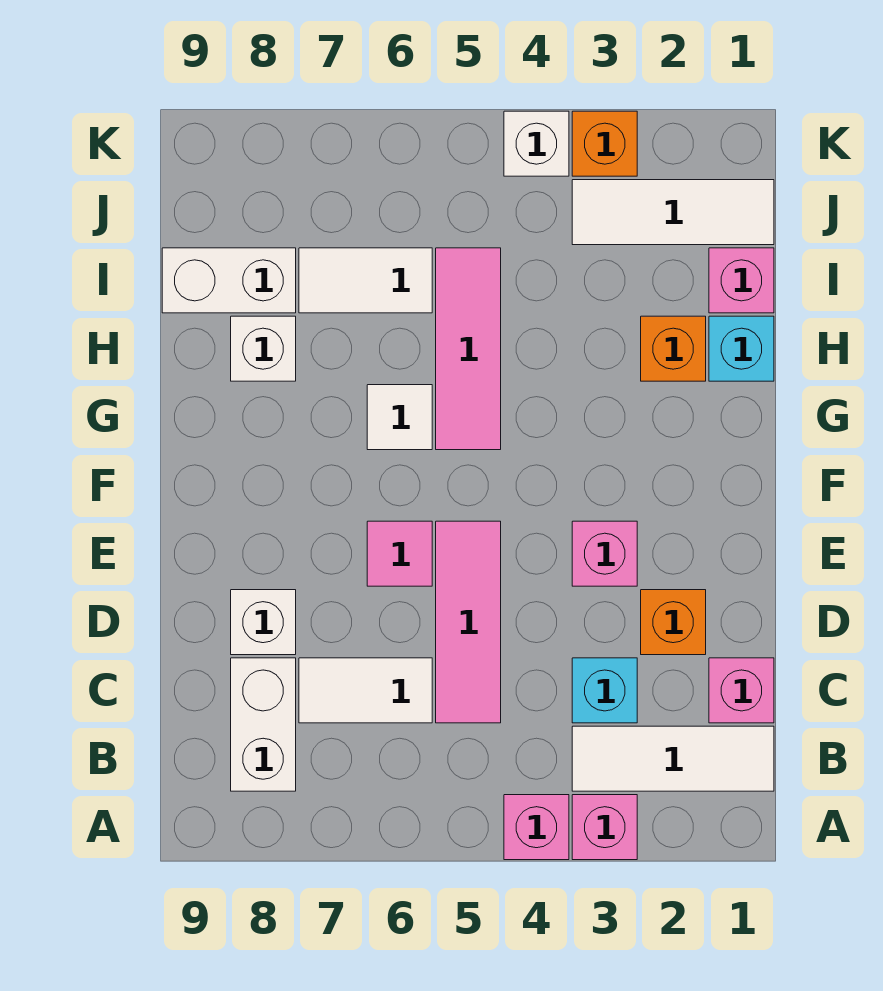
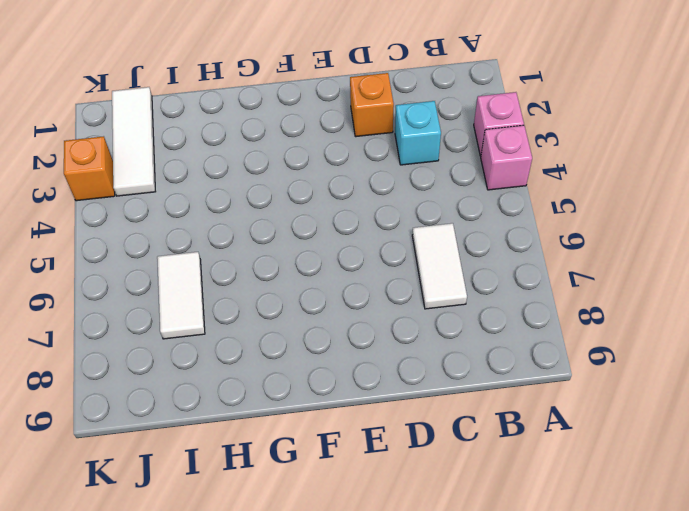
none -> white 1x3 tile [572,726,774,791]
none -> white 1x2 brick [231,658,296,791]
none -> pink 1x1 brick [709,658,774,723]

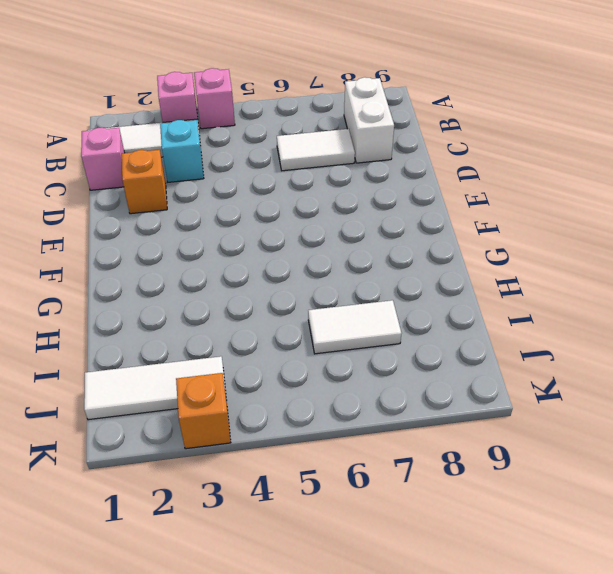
none -> pink 1x3 tile [436,521,501,723]
none -> white 1x1 brick [231,590,296,655]
none -> pink 1x1 brick [572,521,637,586]

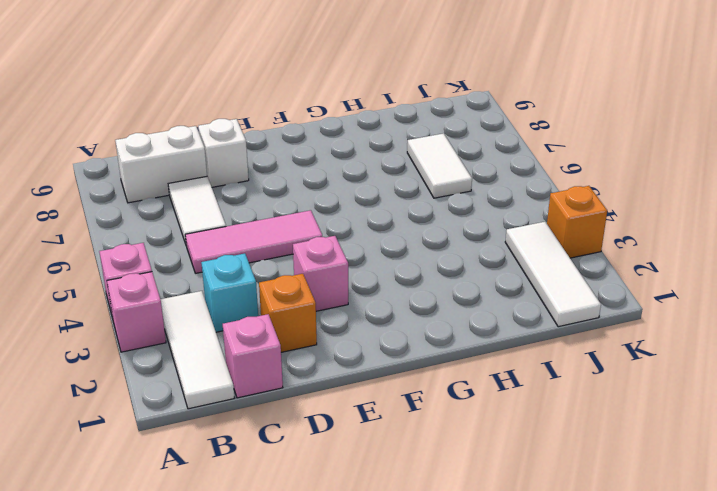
none -> pink 1x1 tile [367,521,432,586]
none -> pink 1x3 tile [436,248,501,450]
none -> white 1x1 tile [367,385,432,450]

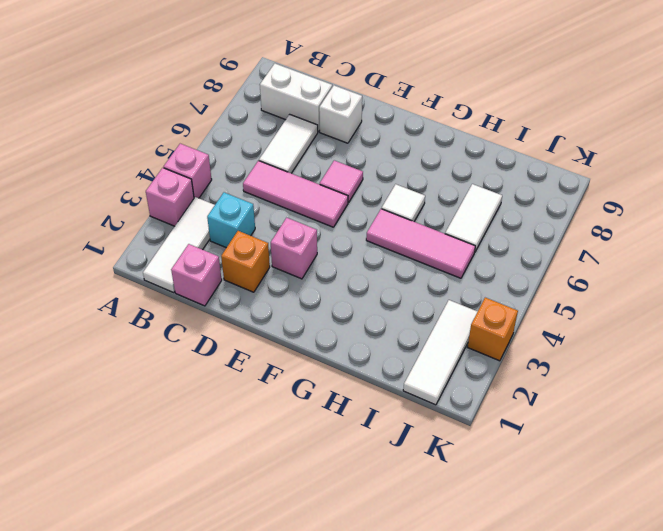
none -> cyan 1x1 brick [709,316,774,381]
none -> orange 1x1 brick [641,316,706,381]
none -> white 1x1 brick [231,316,296,381]

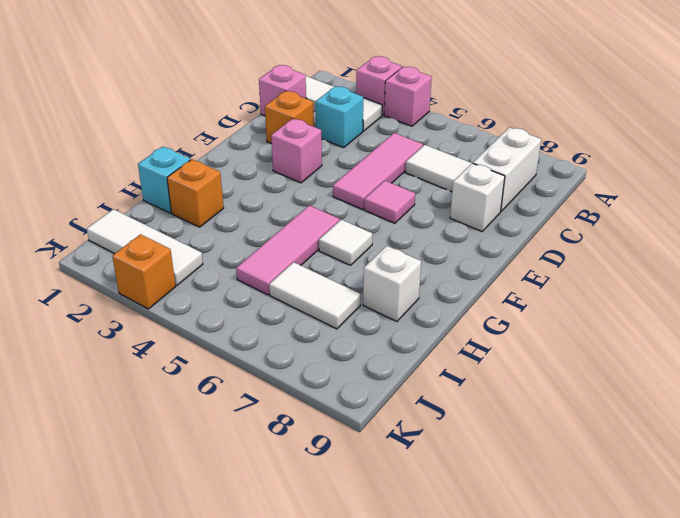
none -> pink 1x1 brick [709,248,774,313]
none -> white 1x2 brick [162,248,296,313]
none -> white 1x1 brick [504,111,569,176]

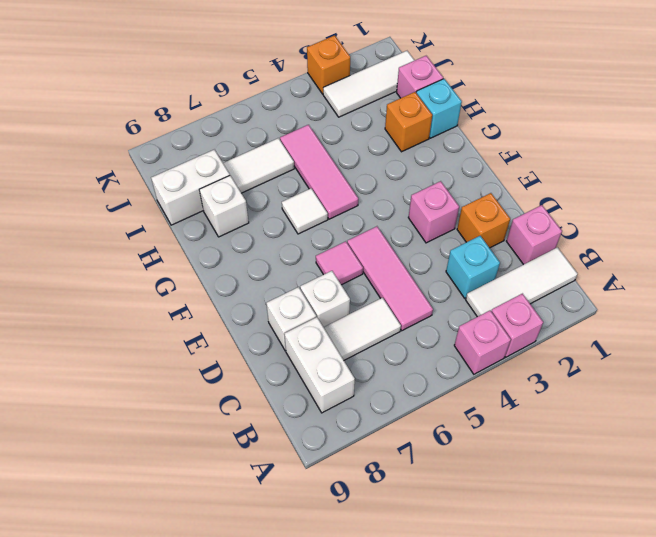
white 1x1 brick [300,271,350,327] -> white 1x1 brick moved to [504,111,569,176]

